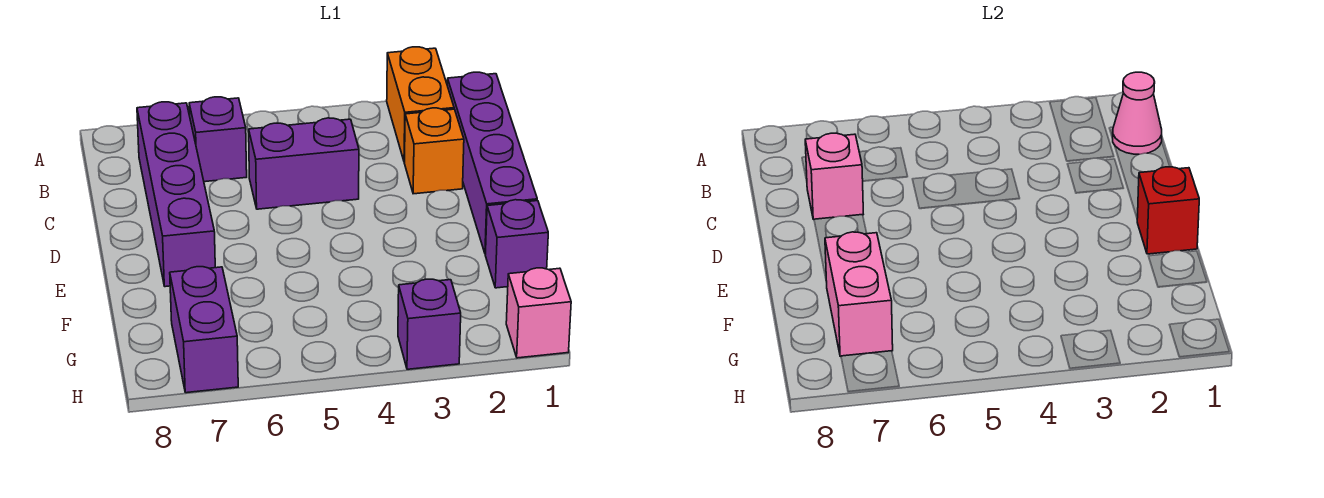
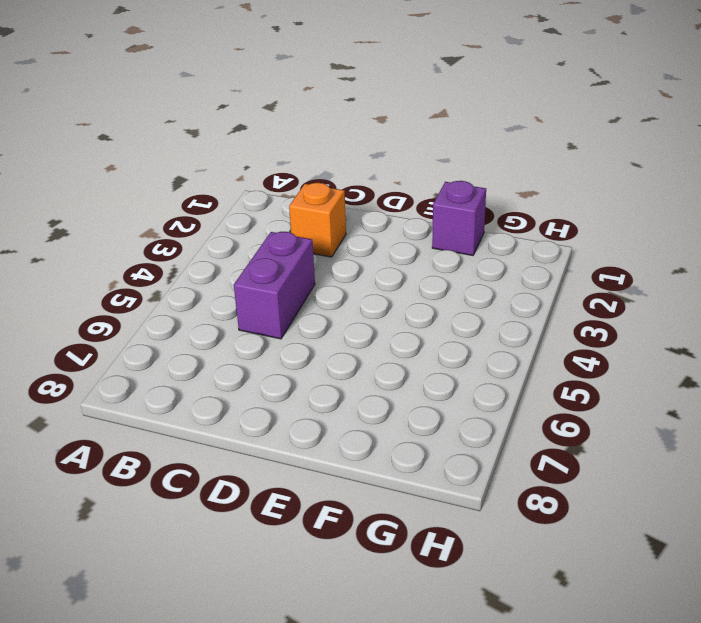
none -> orange 1x2 brick [387,47,454,162]
none -> purple 1x4 brick [447,72,537,254]
none -> purple 1x1 brick [189,97,247,182]

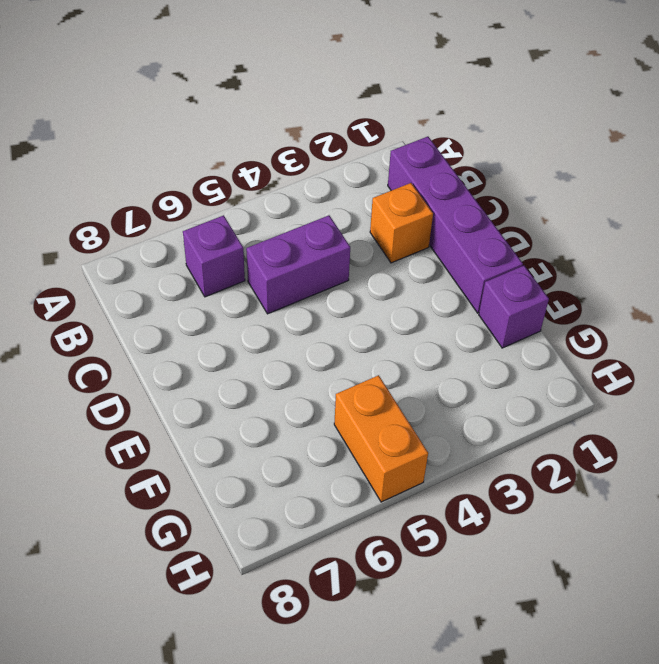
orange 1x2 brick [334,375,428,502] -> orange 1x2 brick moved to [387,47,454,162]
none -> purple 1x4 brick [137,102,215,287]
none -> purple 1x2 brick [170,267,238,393]
none -> pink 1x1 brick [506,268,571,358]

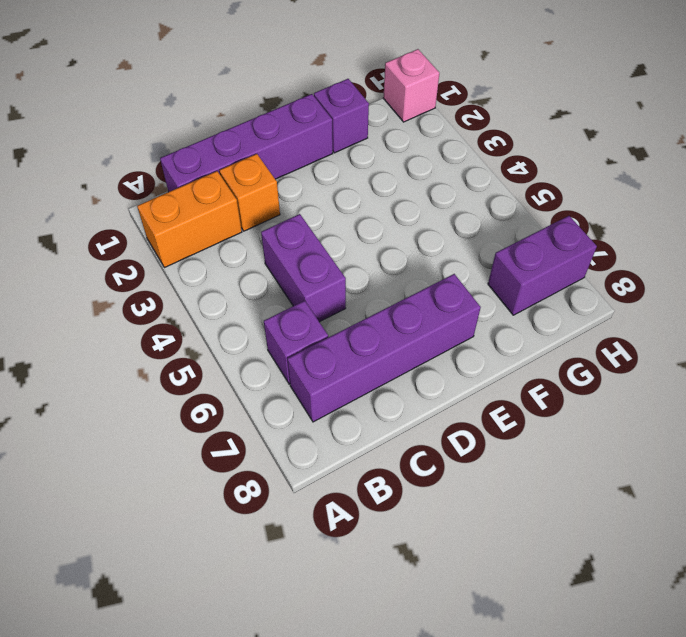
none -> purple 1x1 brick [398,279,461,369]
none -> pink 1x1 cone [1113,72,1162,154]
none -> pink 1x1 brick [805,133,863,219]

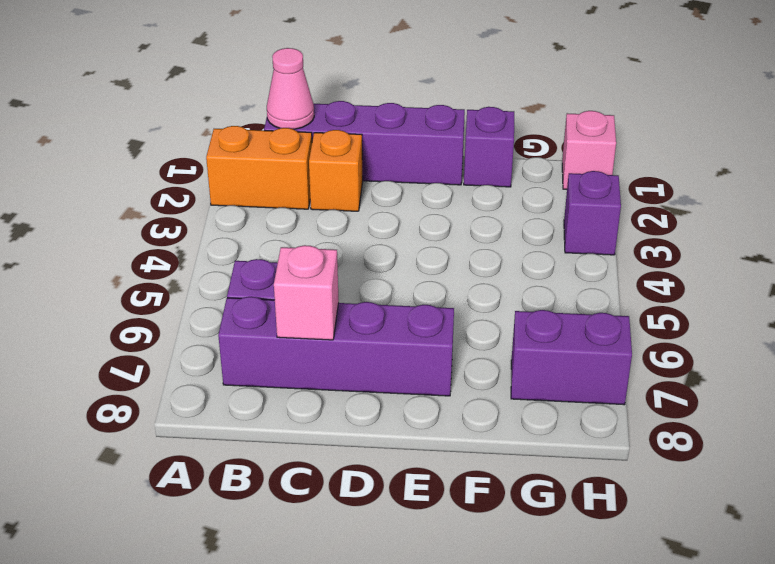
none -> purple 1x2 brick [249,118,359,209]
none -> red 1x1 brick [1137,167,1199,254]
none -> pink 1x2 brick [825,232,893,356]

